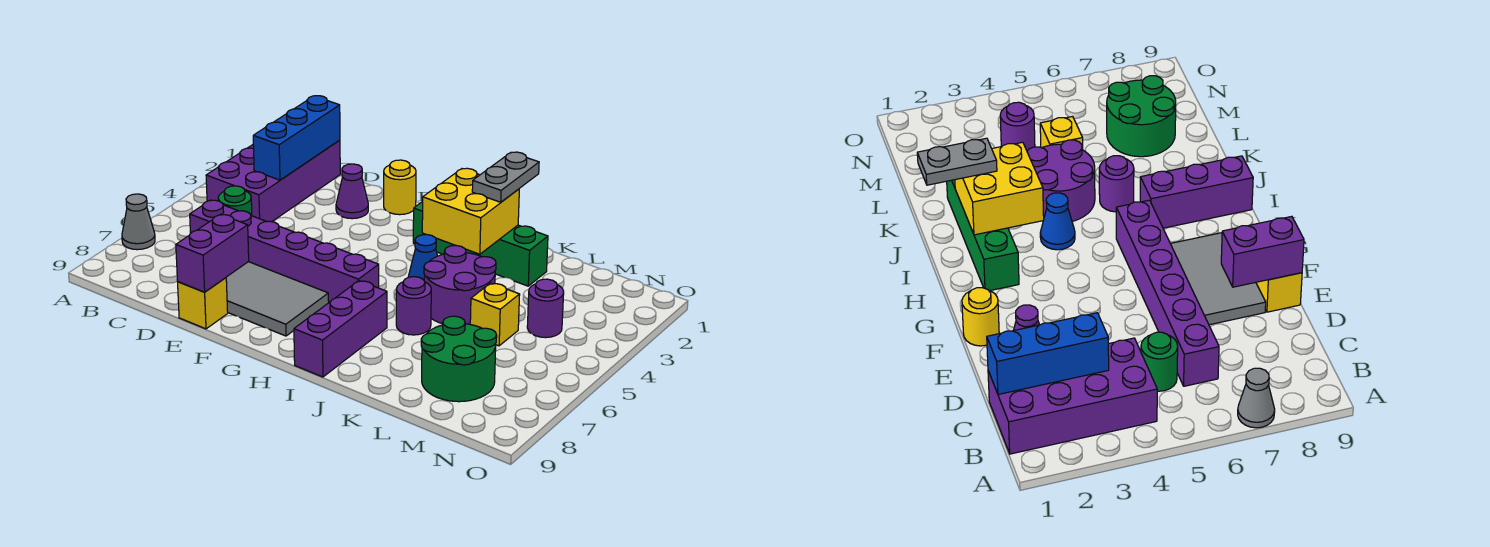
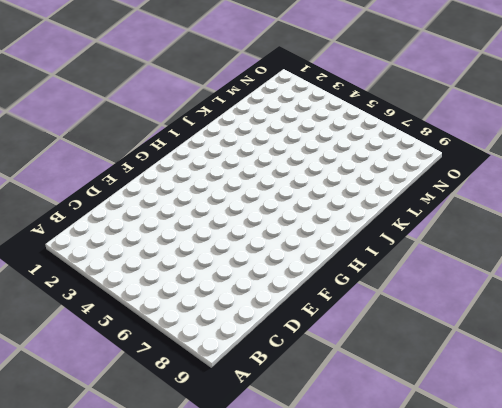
none -> grey 1x1 cone [122,194,155,250]
none -> purple 2x4 brick [206,140,340,222]
none -> green 1x1 round brick [218,186,252,216]

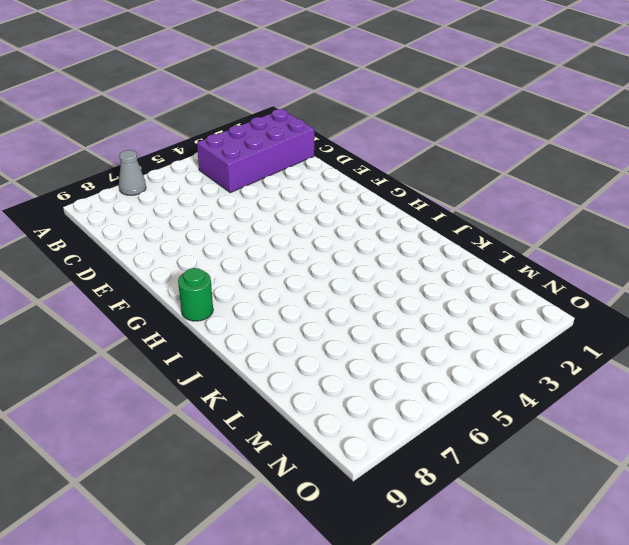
green 1x1 round brick [178,268,213,321] -> green 1x1 round brick moved to [218,186,252,216]
none -> purple 1x6 brick [190,200,379,302]
none -> purple 1x1 cone [336,164,368,219]
none -> grey 2x3 tile [226,262,329,336]

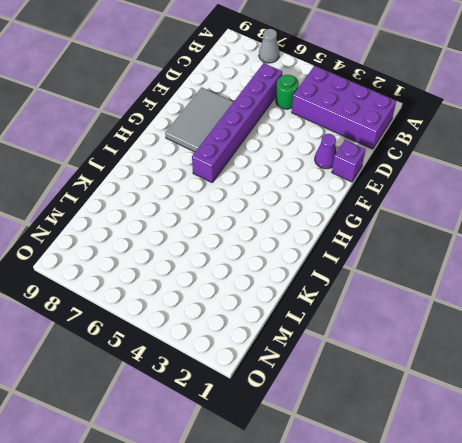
purple 1x1 brick [332,140,365,182] -> none
none -> yellow 1x1 brick [178,278,228,329]
none -> yellow 1x1 round brick [384,160,416,215]
none -> green 1x4 brick [413,202,548,286]

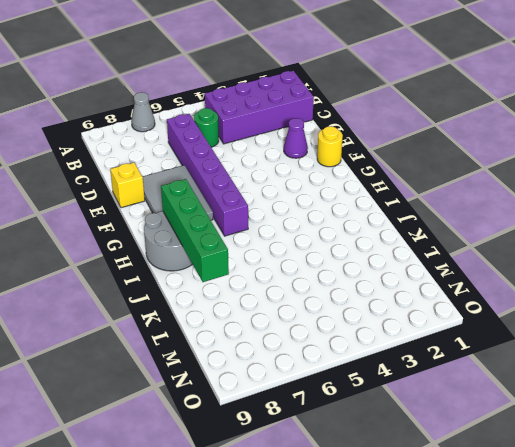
grey 2x2 round brick [144,211,192,271] -> purple 1x3 brick [294,281,387,377]
green 1x4 brick [161,179,229,282] -> green 1x4 brick moved to [413,202,548,286]
none -> blue 1x1 cone [408,235,437,280]
none -> purple 2x2 round brick [424,245,496,324]
none -> purple 1x1 round brick [396,277,431,335]

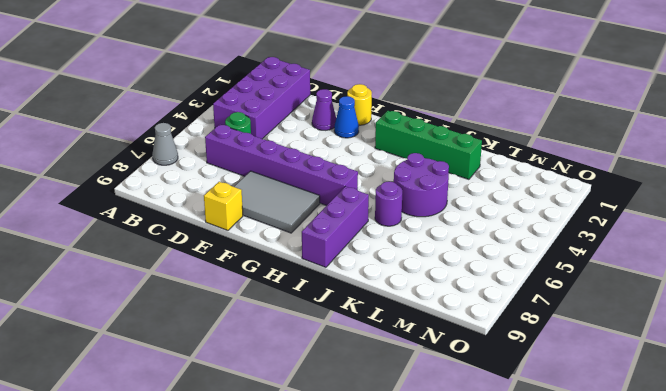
blue 1x1 cone [334,96,359,138] -> blue 1x1 cone moved to [408,235,437,280]
none -> yellow 1x1 brick [470,283,520,346]
none -> green 2x2 round brick [421,316,497,402]
none -> purple 1x1 round brick [527,279,564,338]

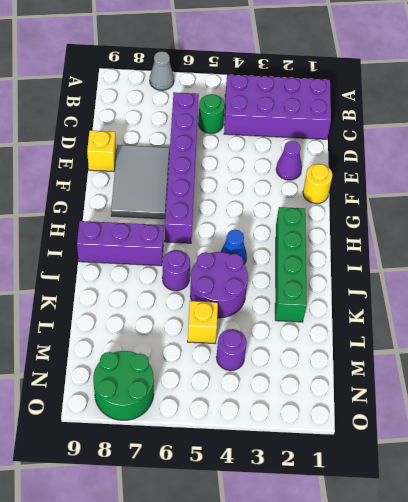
green 2x2 round brick [93,351,154,420] -> green 2x2 round brick moved to [421,316,497,402]
none -> blue 1x3 brick [253,96,340,180]
none -> purple 1x2 brick [176,214,249,292]
none -> yellow 2x2 brick [422,168,519,254]

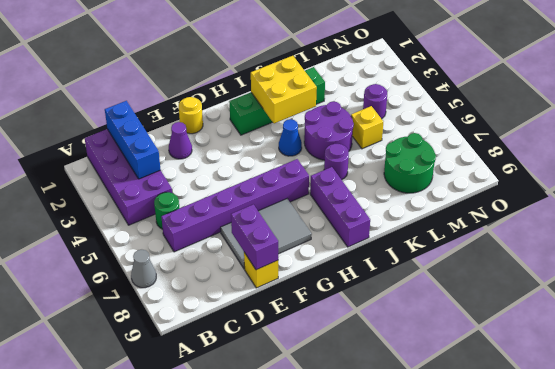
none -> grey 1x2 plate [472,152,539,202]

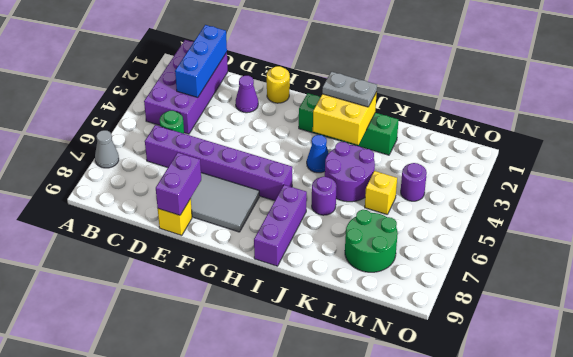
grey 1x2 plate [322,72,377,107] -> grey 1x2 plate turned to [472,152,539,202]

